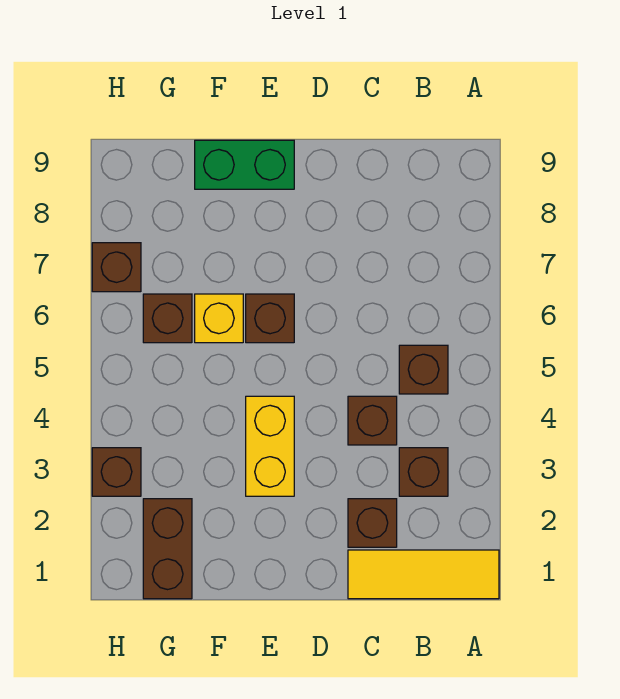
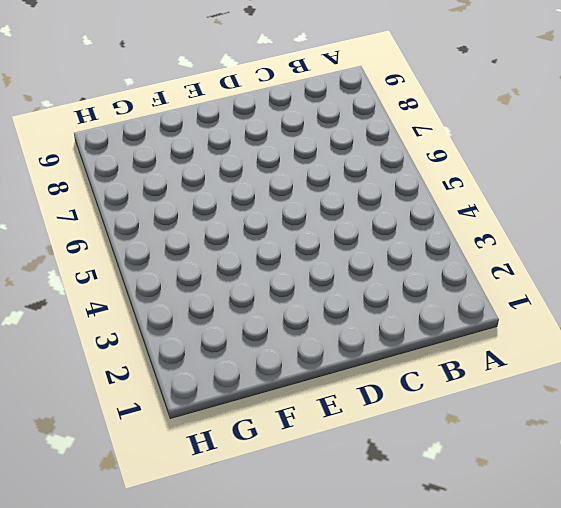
none -> yellow 1x3 tile [348,550,499,599]
none -> brown 1x1 brick [399,448,448,496]
none -> brown 1x1 brick [399,345,448,394]

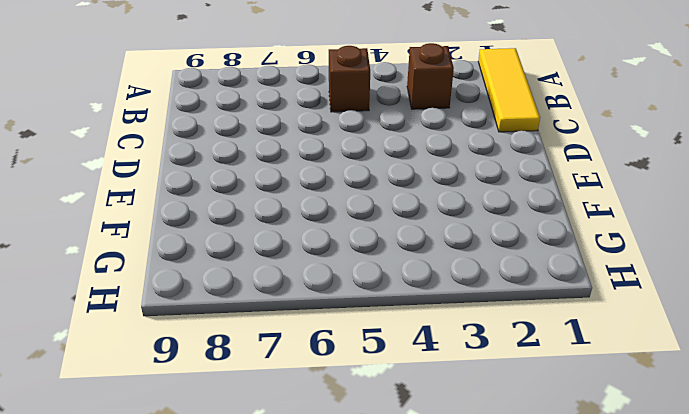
none -> brown 1x1 brick [348,499,397,547]
none -> brown 1x1 brick [348,396,397,445]
none -> yellow 1x2 brick [246,396,294,496]

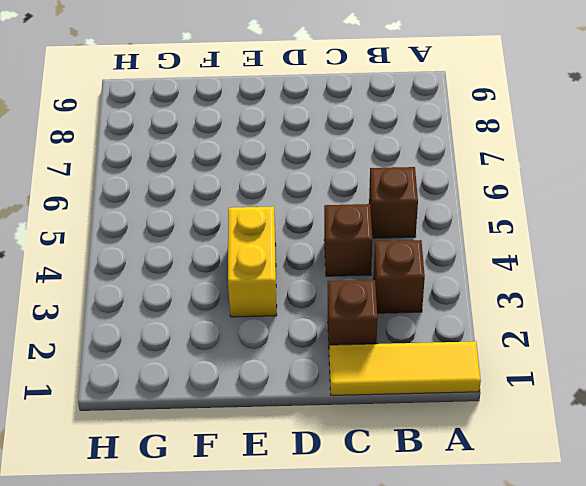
none -> brown 1x1 brick [246,294,294,343]
none -> green 1x2 brick [195,140,294,189]
none -> yellow 1x1 brick [195,294,243,343]

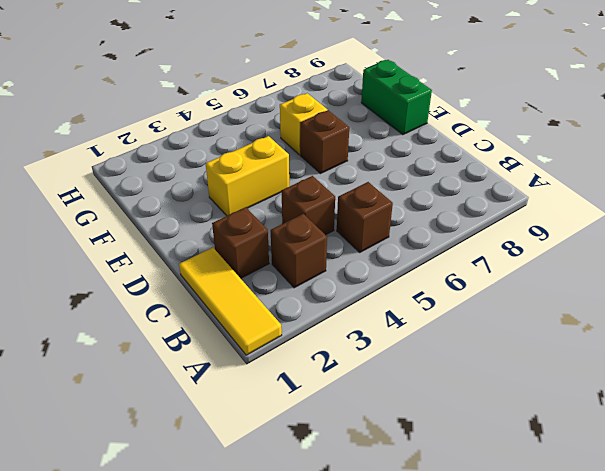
none -> brown 1x2 brick [143,499,192,599]
none -> brown 1x1 brick [143,294,192,343]
none -> brown 1x1 brick [92,448,141,496]

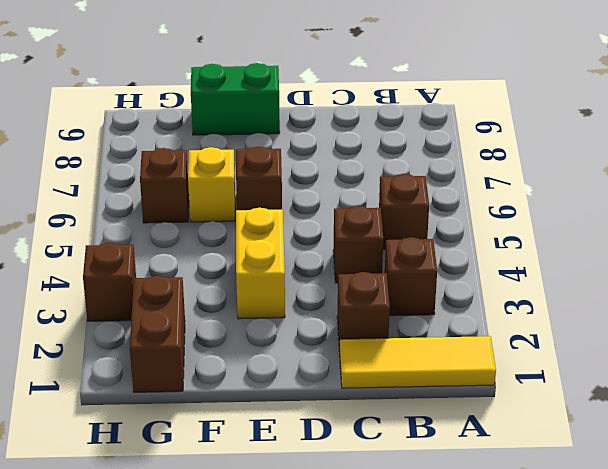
none -> brown 1x1 brick [92,243,141,292]

